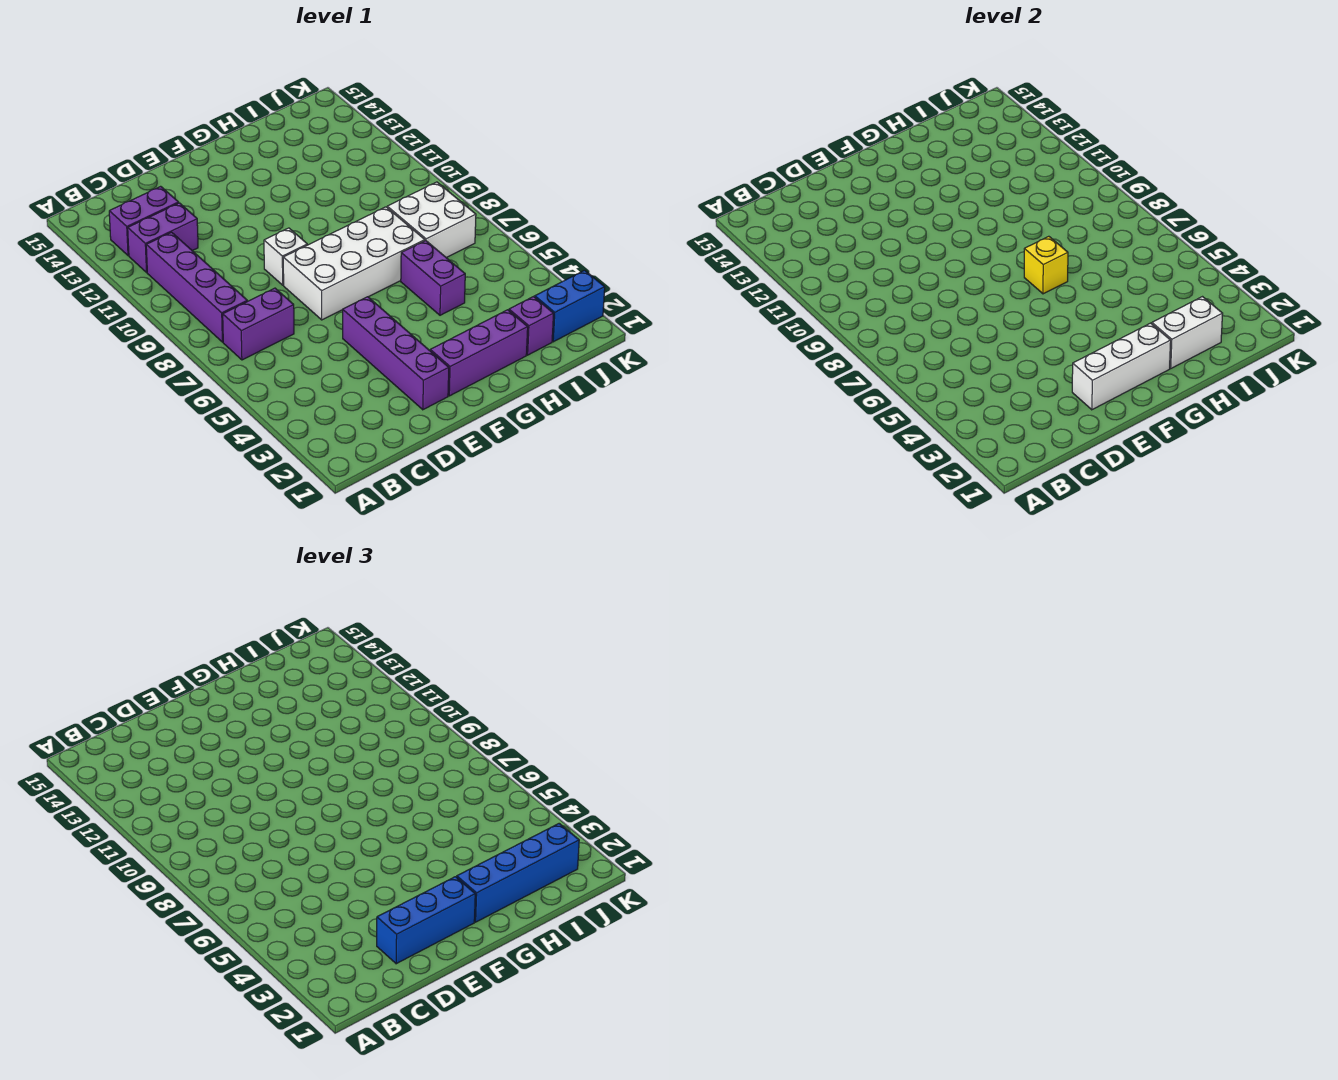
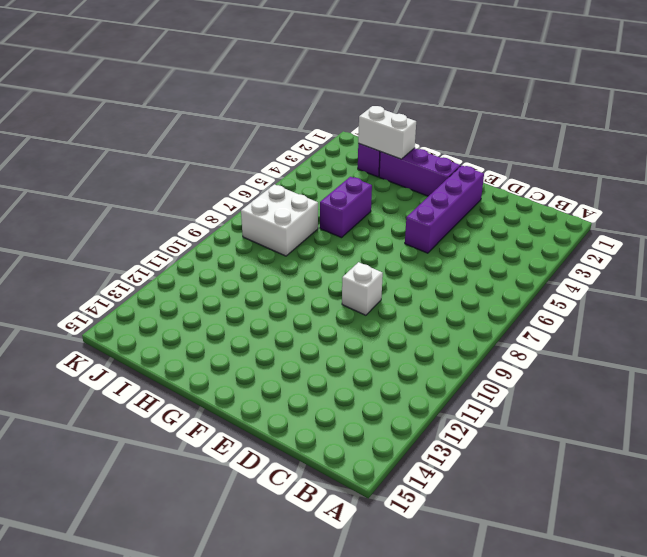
none -> purple 1x2 brick [223,288,294,360]
none -> purple 1x4 brick [146,232,247,342]
none -> purple 1x2 brick [128,203,198,272]

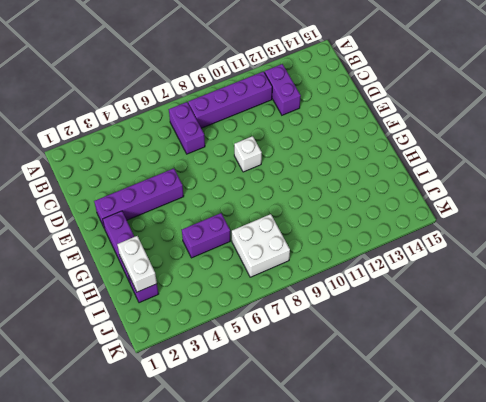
none -> purple 1x2 brick [109,186,179,256]
none -> white 2x4 brick [283,207,425,320]
none -> blue 1x2 brick [535,270,605,342]

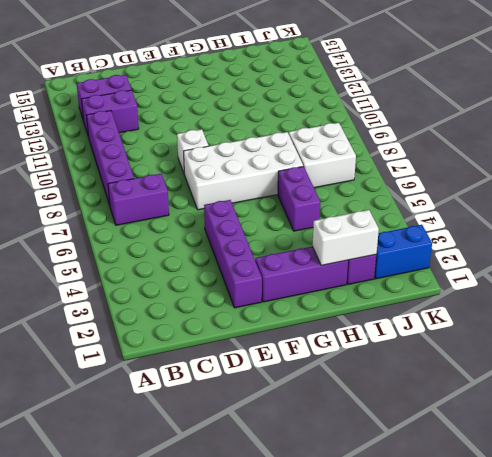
none -> white 1x3 brick [1072,323,1171,410]
none -> yellow 1x1 brick [1024,236,1068,294]
none -> blue 1x3 brick [377,877,475,964]

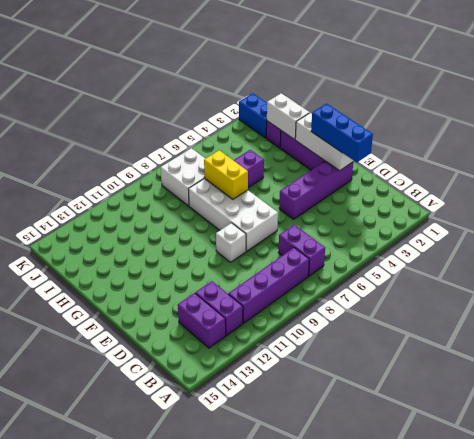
yellow 1x2 brick [204,150,248,199] -> yellow 1x1 brick [1024,236,1068,294]
none -> blue 1x4 brick [457,824,579,922]

